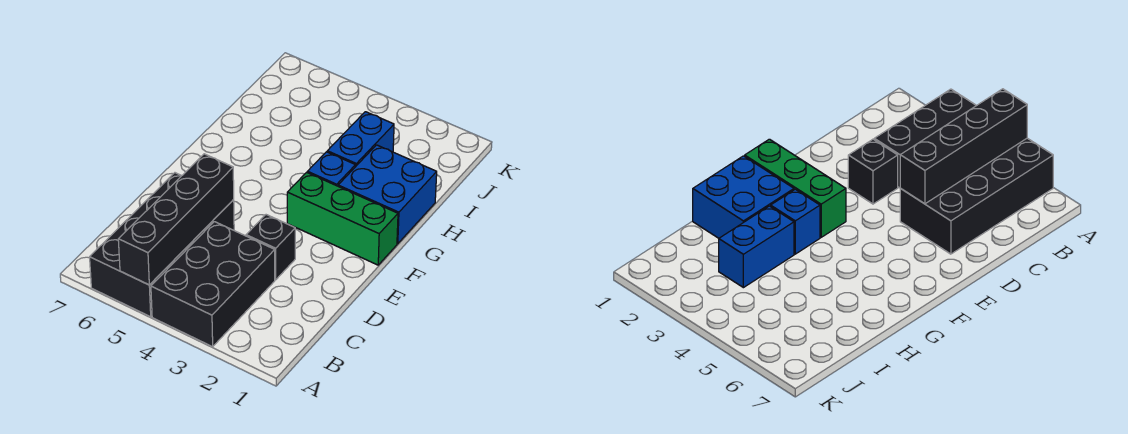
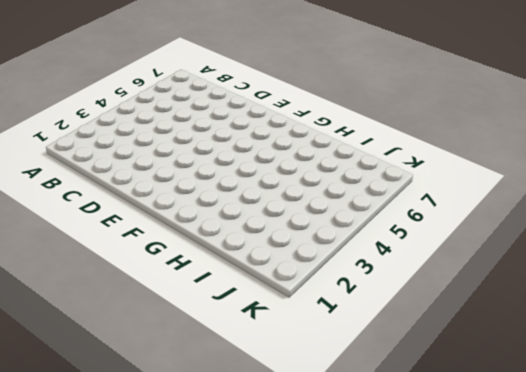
none -> black 2x3 brick [151,222,275,347]
none -> black 2x4 brick [90,173,234,317]

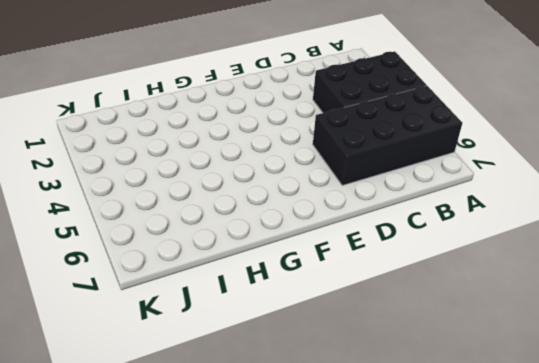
none -> black 1x1 brick [246,215,295,280]
none -> green 1x3 brick [287,172,398,265]

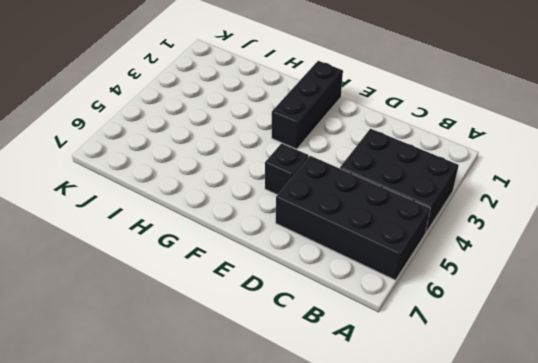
black 1x1 brick [265,143,309,195] -> black 1x1 brick moved to [246,215,295,280]
black 1x3 brick [272,61,343,149] -> green 1x3 brick [287,172,398,265]
none -> blue 2x2 brick [338,145,437,244]
none -> blue 1x1 brick [307,152,355,186]

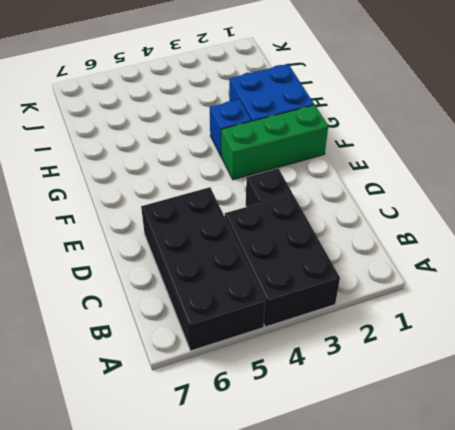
none -> blue 1x2 brick [327,112,394,167]
none -> black 1x4 brick [118,154,234,285]

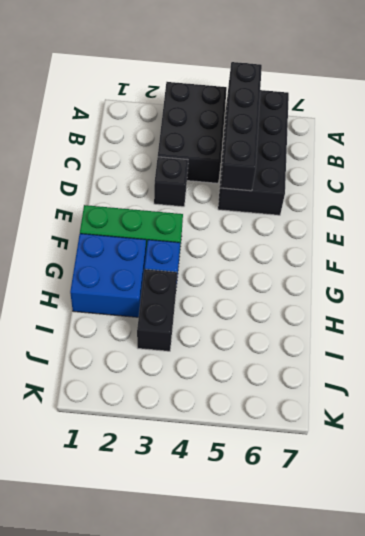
black 1x2 brick [137,269,177,351] -> blue 1x2 brick [327,112,394,167]

